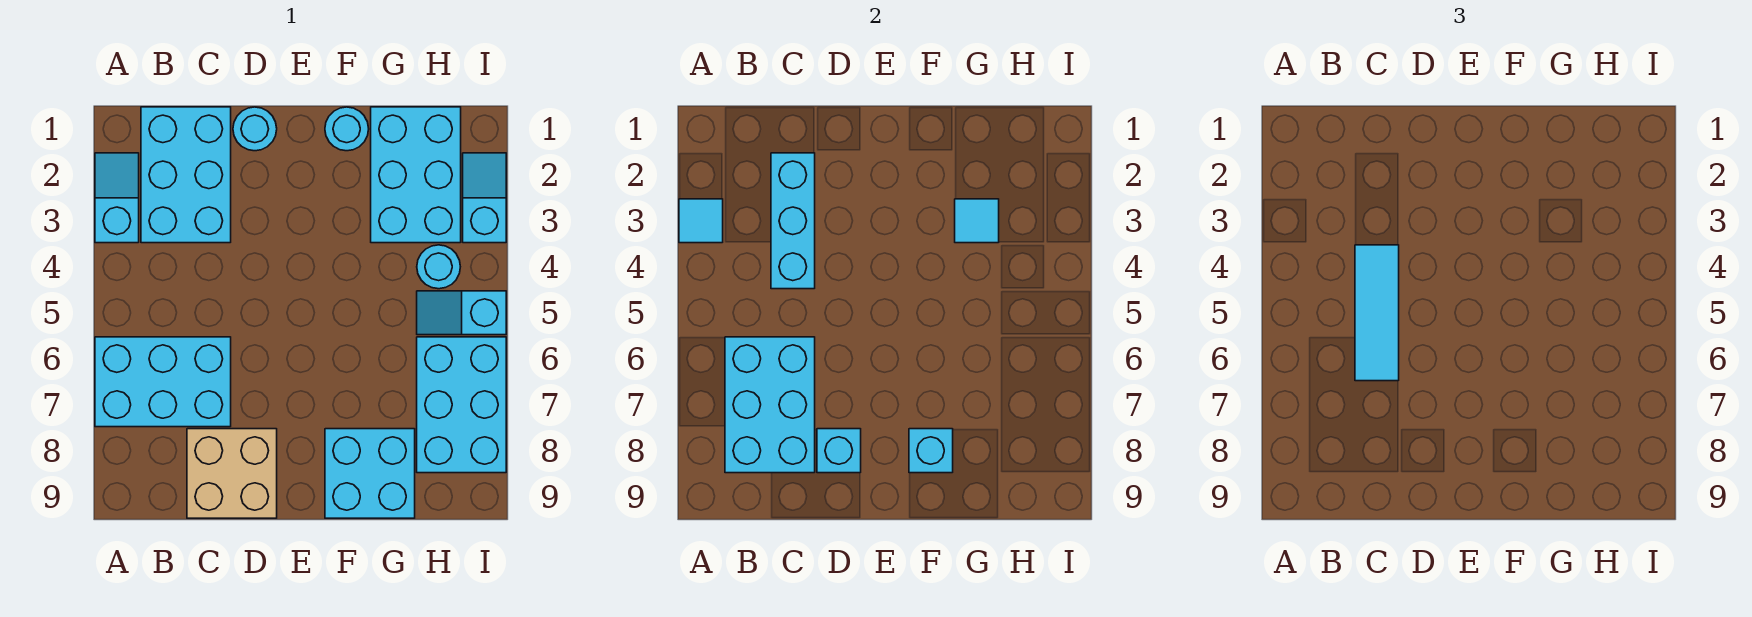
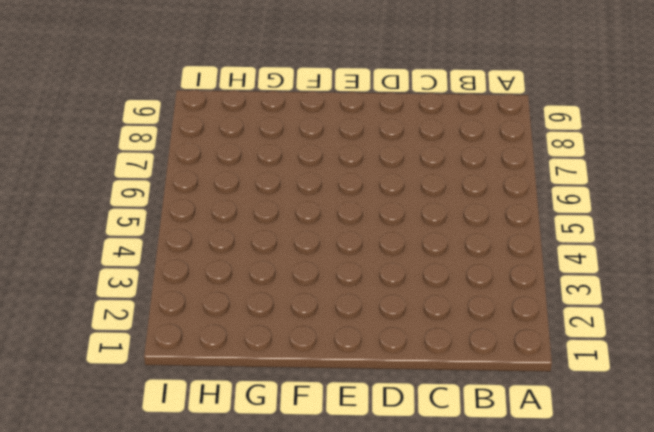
none -> cyan 1x2 slope [95,153,139,243]
none -> cyan 2x3 brick [95,337,231,427]
none -> cyan 2x3 brick [141,107,231,243]

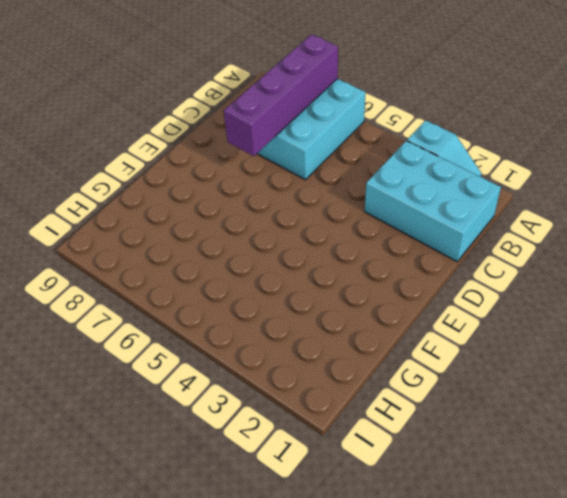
purple 1x4 brick [224,34,338,156] -> cyan 2x3 brick [725,337,815,473]
none -> tan 2x2 brick [187,429,277,518]
none -> cyan 1x1 round brick [233,107,277,151]
none -> cyan 1x1 round brick [325,107,369,151]

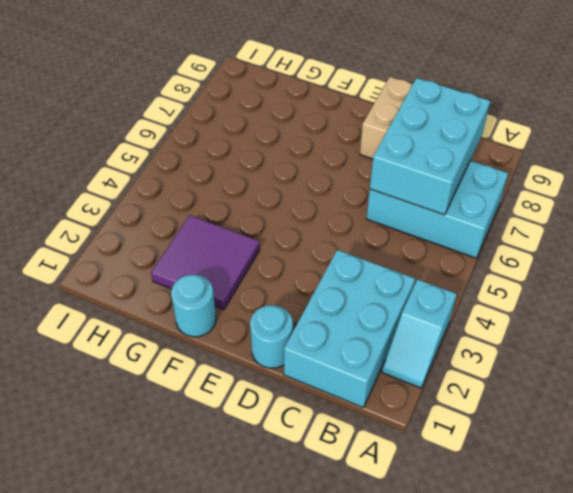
purple 2x2 tile [151,215,260,310] -> cyan 2x3 brick [371,107,461,243]
none -> cyan 2x2 brick [325,429,415,518]
none -> cyan 1x1 round brick [417,245,460,289]
none -> cyan 1x2 slope [417,291,506,335]

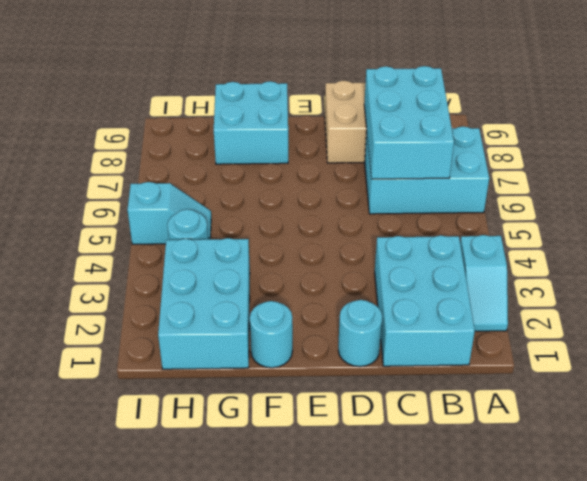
none -> cyan 2x3 brick [417,337,506,473]
none -> cyan 1x2 slope [463,153,506,243]
none -> cyan 1x1 tile [679,199,723,243]

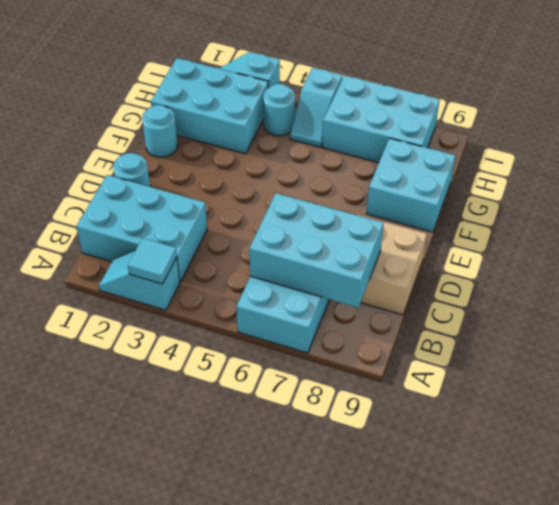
none -> cyan 1x3 brick [771,153,815,289]
none -> cyan 1x1 brick [817,429,861,473]
none -> cyan 1x1 brick [909,429,953,473]

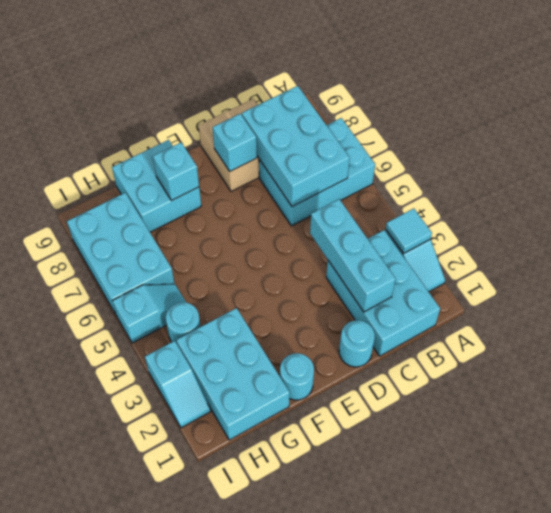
none -> cyan 1x1 tile [955,199,999,243]
none -> cyan 1x3 tile [1355,245,1399,381]

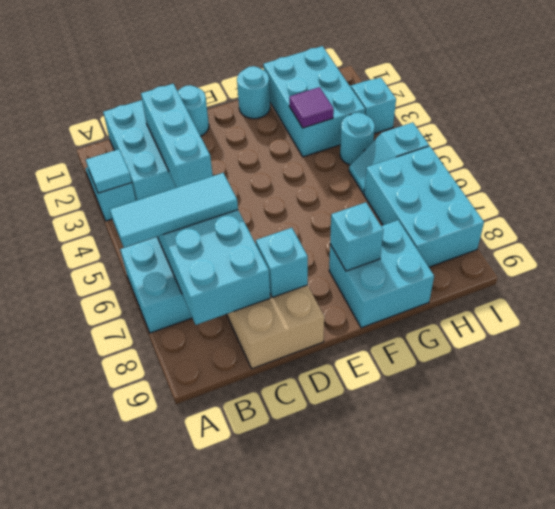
cyan 1x3 tile [110,173,238,248] -> cyan 1x3 tile turned to [1355,245,1399,381]
purple 1x1 tile [289,87,334,128] -> cyan 1x1 tile [955,199,999,243]

